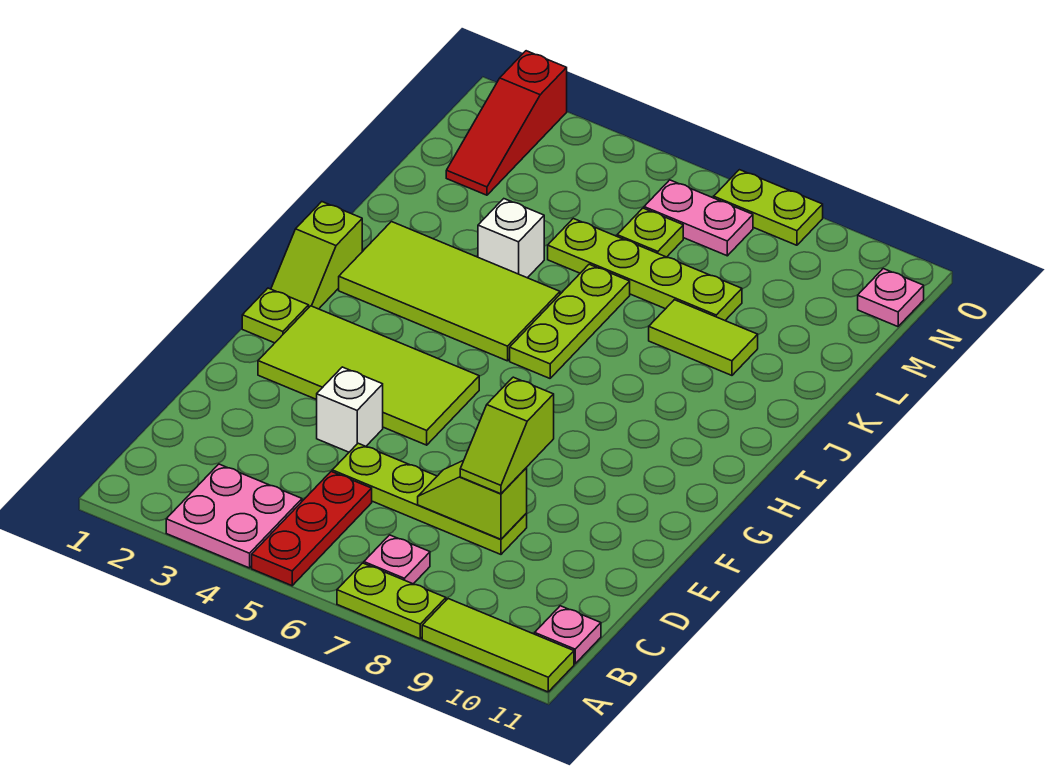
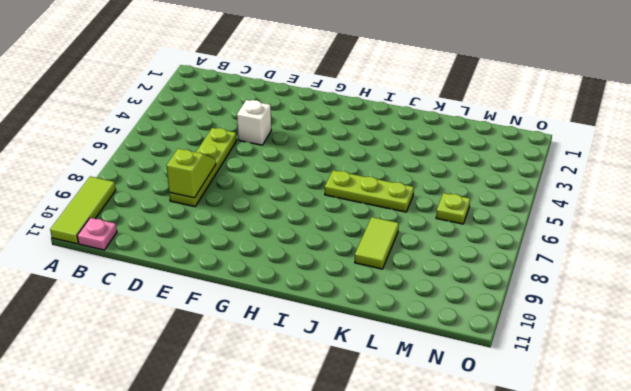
none -> pink 2x2 plate [166,464,302,568]
none -> red 1x3 plate [252,471,372,586]
none -> lime 1x2 plate [337,563,446,639]

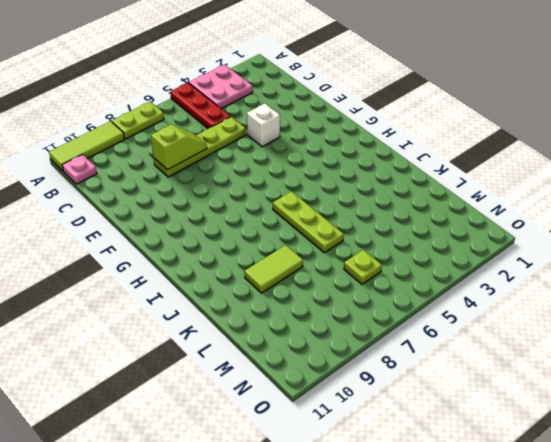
none -> pink 1x1 plate [364,535,430,584]
none -> lime 2x4 tile [258,306,479,445]
none -> lime 1x1 plate [242,288,309,343]

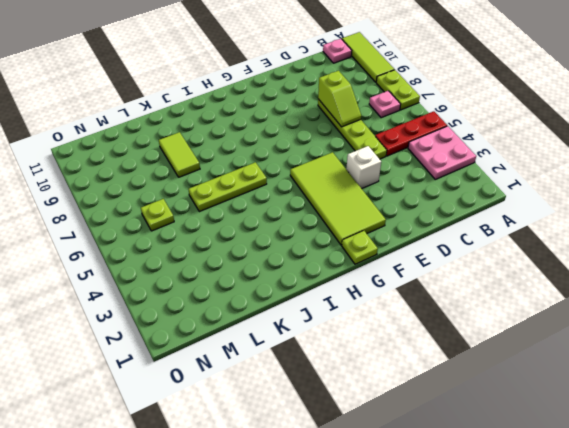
none -> lime 1x2 slope [271,202,362,309]
none -> lime 2x4 tile [339,222,560,361]
none -> white 1x1 brick [478,199,544,278]

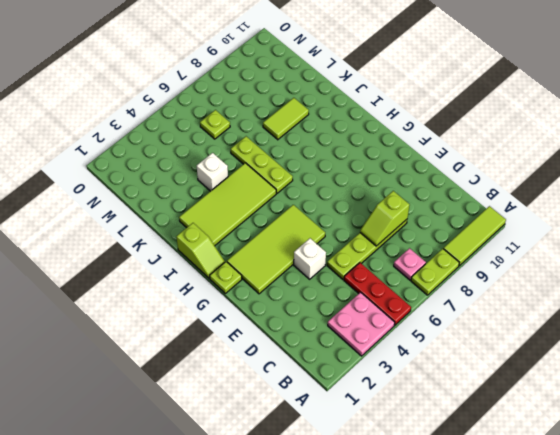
none -> pink 1x1 plate [535,606,601,664]
none -> lime 1x4 plate [548,218,742,320]
none -> red 1x3 slope [446,51,567,195]

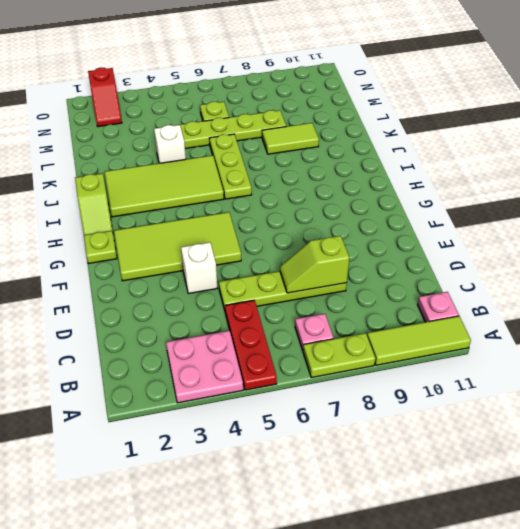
red 1x2 slope [88,68,122,126] -> red 1x3 slope [446,51,567,195]
none -> pink 1x2 plate [644,180,753,256]
none -> pink 1x1 plate [858,269,924,327]
none -> lime 1x2 plate [714,170,823,245]

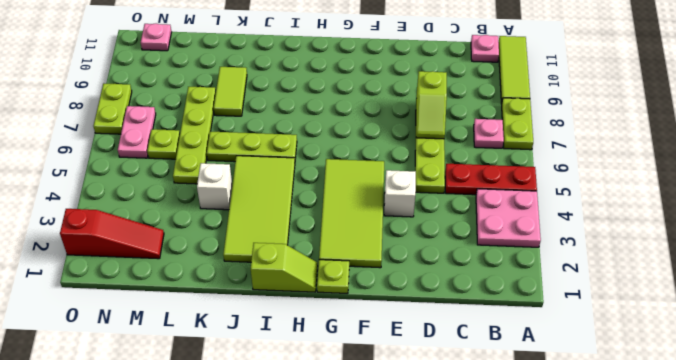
none -> lime 1x2 slope [460,377,554,494]

